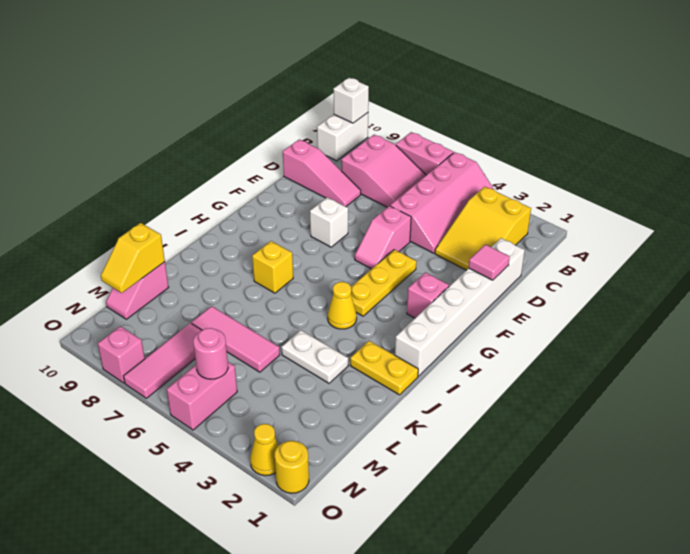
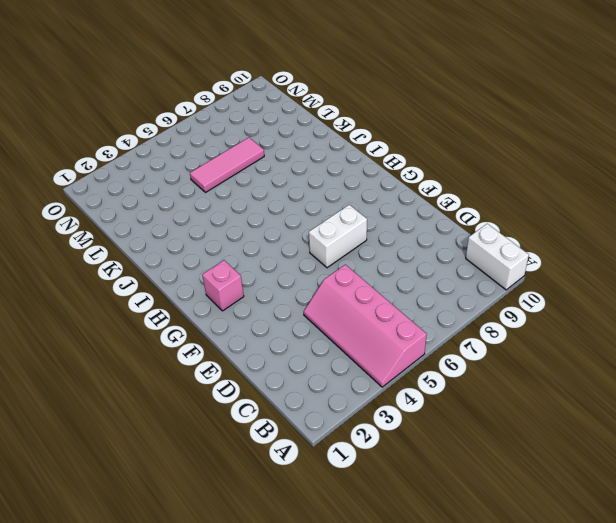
white 1x2 brick [309,205,367,268] -> white 1x1 brick [310,197,348,247]
none -> pink 1x2 brick [396,132,453,175]
none -> yellow 2x3 slope [435,186,531,270]
none -> pink 2x3 slope [342,135,426,207]

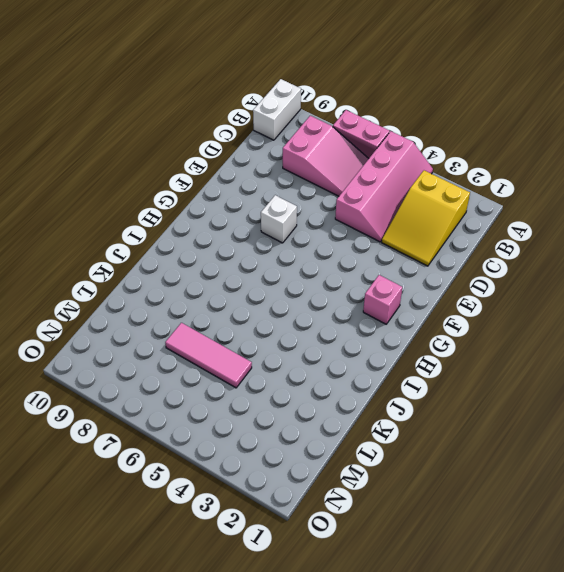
none -> white 1x6 brick [395,238,525,376]
none -> pink 1x3 slope [283,139,361,207]
none -> pink 1x2 slope [355,206,411,269]

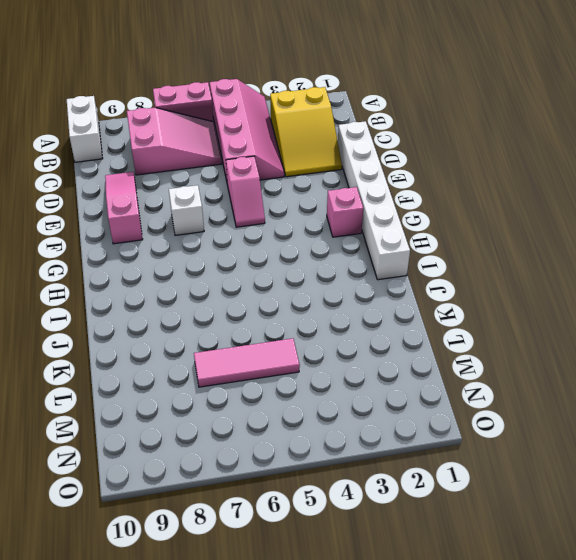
pink 1x3 slope [105,172,143,244] -> pink 1x3 slope turned to [283,139,361,207]
none -> yellow 1x3 plate [351,250,416,316]
none -> yellow 1x1 cone [328,282,357,329]
none -> yellow 1x1 brick [252,241,293,293]

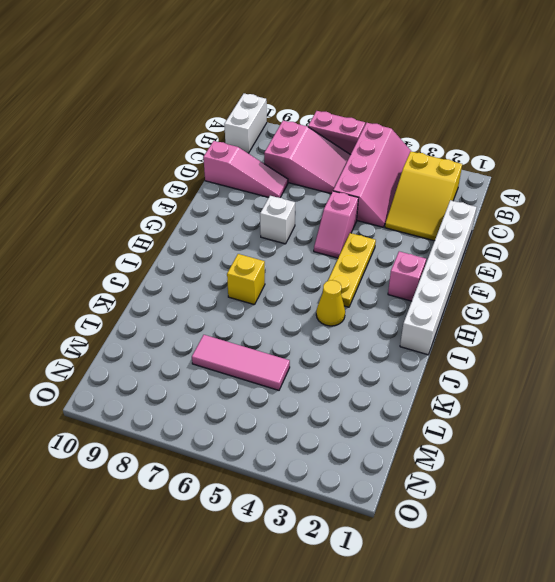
none -> yellow 1x2 plate [350,341,418,395]
none -> white 1x2 plate [282,330,348,383]
none -> pink 1x2 slope [106,262,169,319]

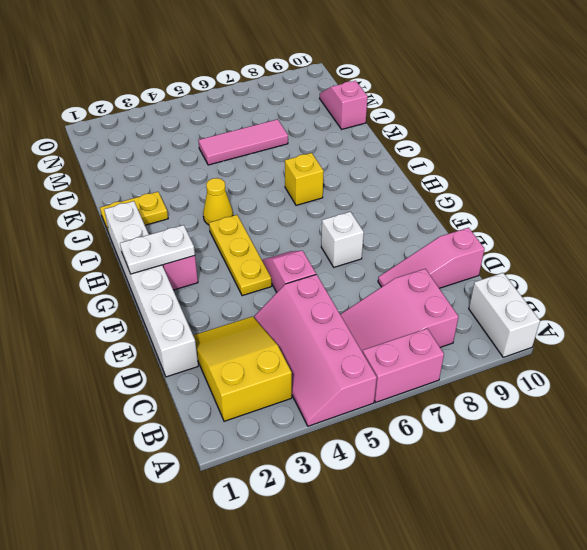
white 1x2 plate [120,225,195,274] -> white 1x2 plate moved to [282,330,348,383]
none -> pink 1x3 tile [124,323,202,398]
none -> pink 1x2 brick [167,362,237,430]
none -> yellow 1x1 round brick [275,441,309,493]

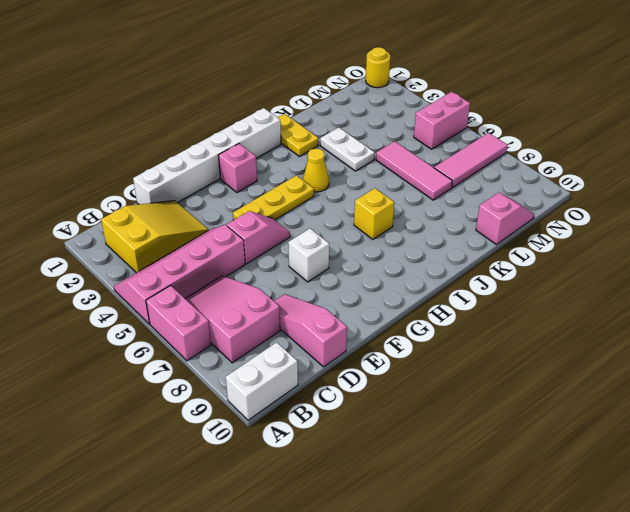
none -> yellow 1x1 cone [250,424,278,476]
none -> pink 1x1 brick [98,326,145,383]
none -> white 1x1 brick [333,78,369,123]

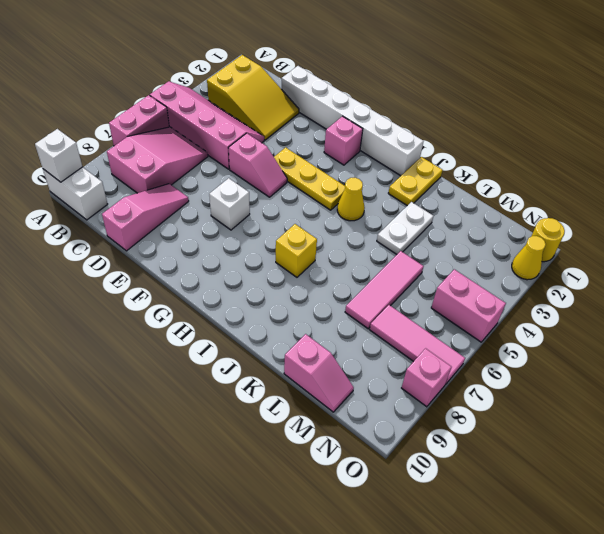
none -> pink 1x1 tile [469,245,510,280]
none -> yellow 1x2 slope [101,223,165,293]
none -> pink 1x1 round brick [193,328,228,379]

